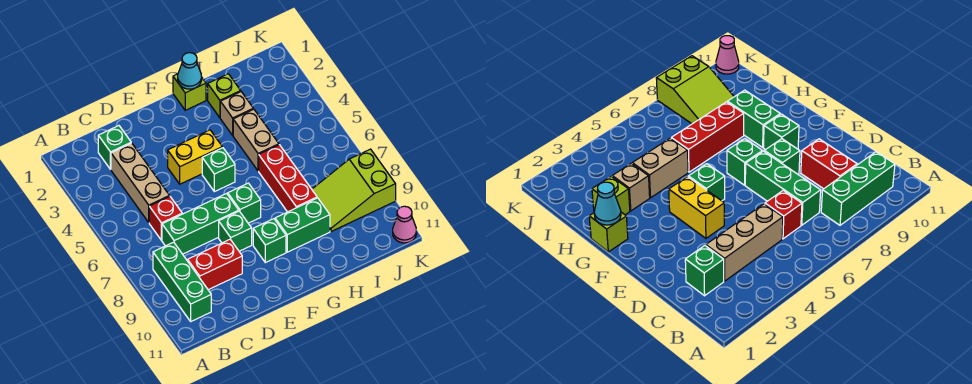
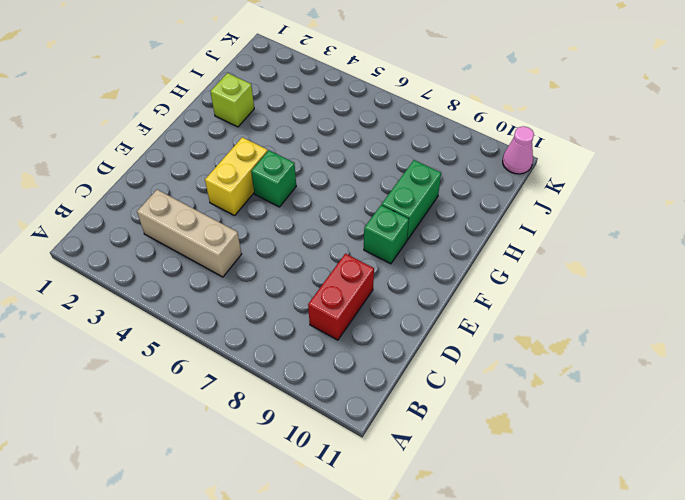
none -> green 1x3 brick [153,242,211,321]
none -> green 1x1 brick [98,126,131,169]
none -> red 1x1 brick [149,197,182,240]

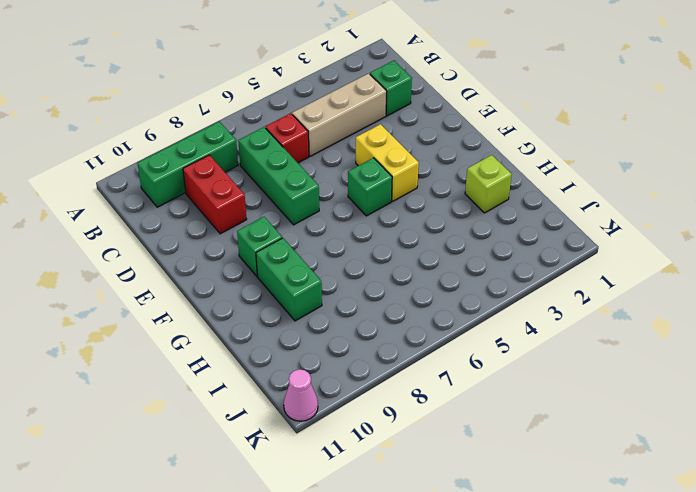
none -> green 1x1 brick [219,211,252,251]
none -> green 1x1 brick [228,183,261,223]
none -> lime 1x1 brick [173,74,206,110]

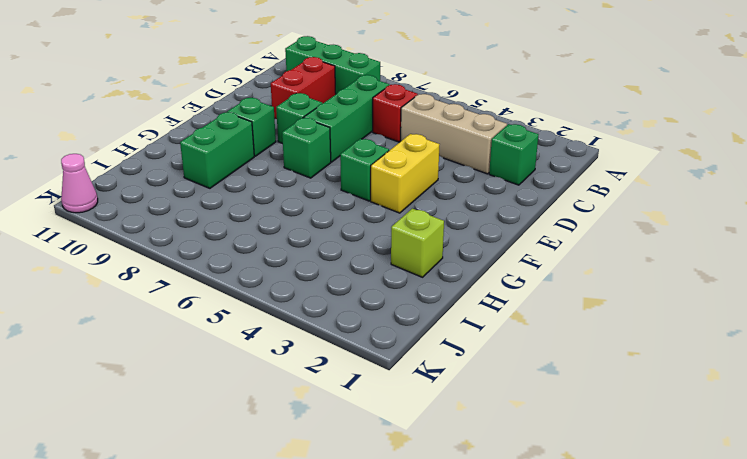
none -> lime 1x1 brick [173,74,206,110]
none -> tan 1x1 brick [220,92,253,135]
none -> tan 1x2 brick [233,109,279,171]

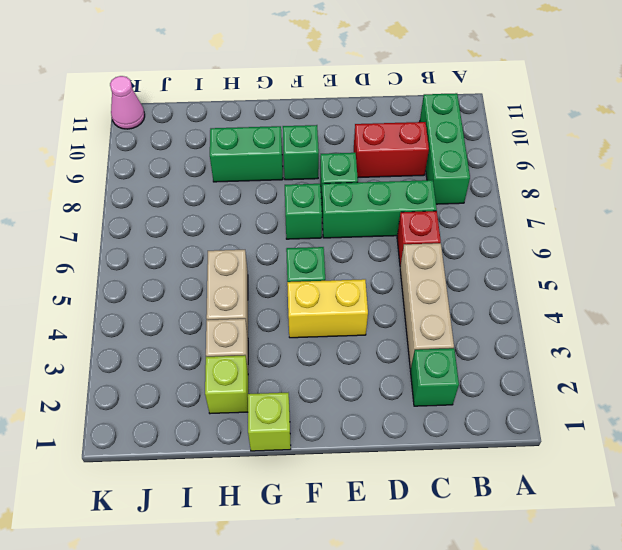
none -> red 1x3 brick [259,145,317,212]
none -> lime 2x3 slope [312,149,396,232]
none -> cyan 1x1 cone [178,53,202,89]

